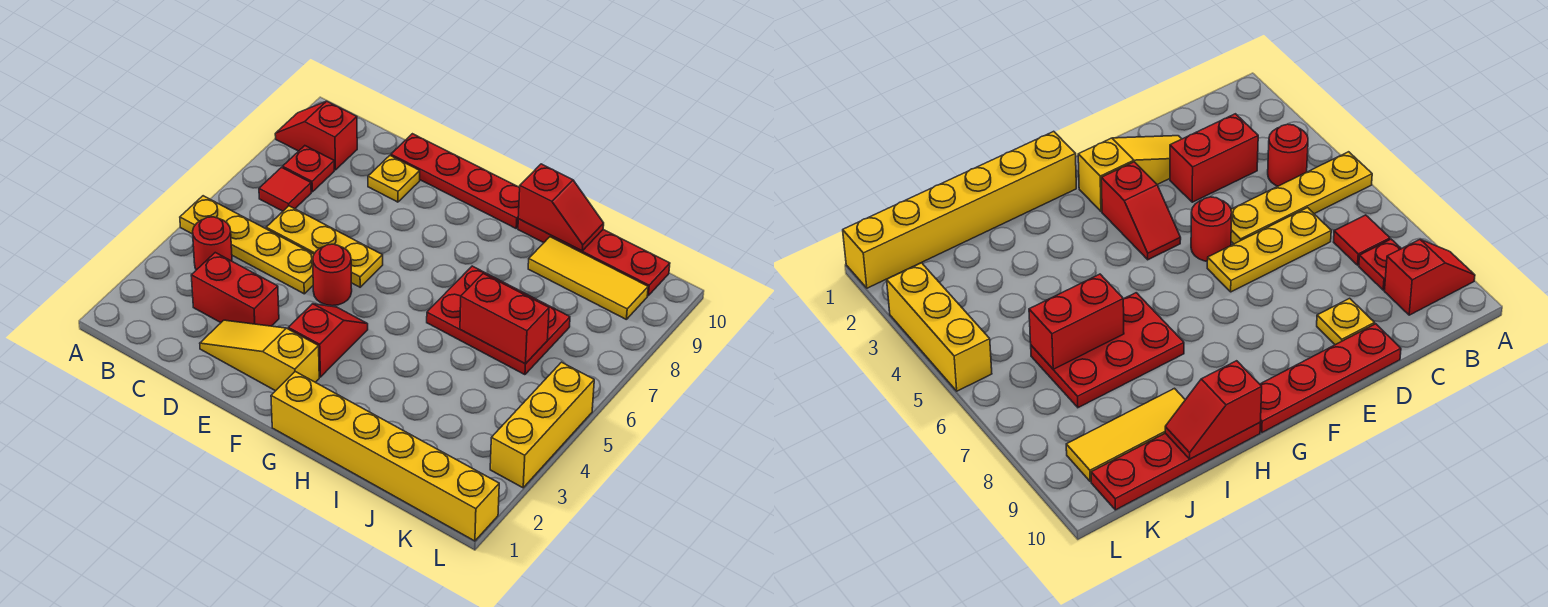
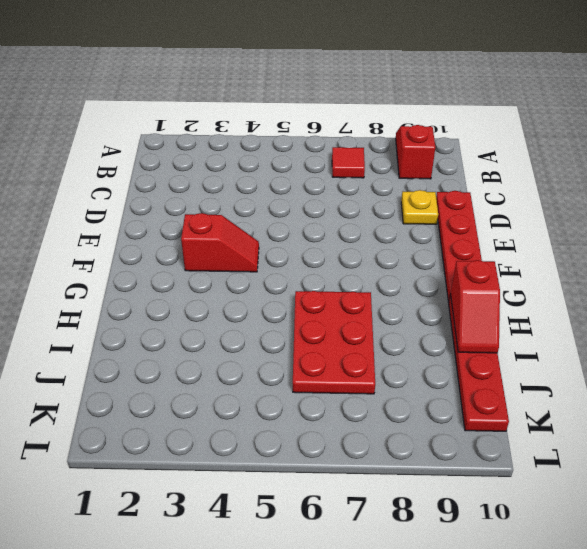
none -> yellow 1x4 plate [180,196,314,294]
none -> red 1x1 round brick [193,217,232,270]
none -> red 1x1 plate [283,146,334,192]

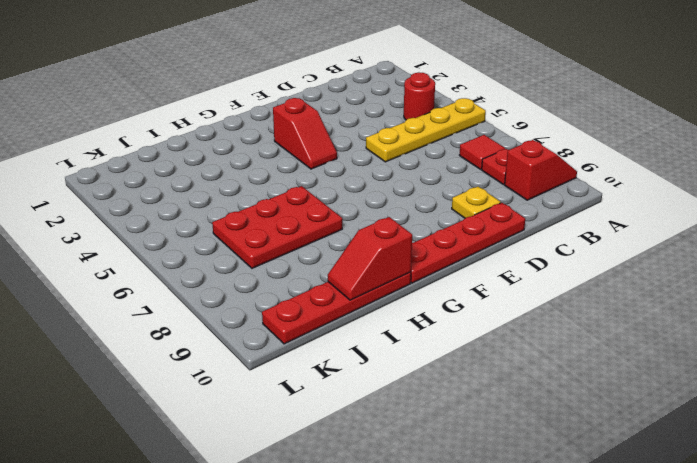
none -> red 1x2 brick [191,253,279,326]
none -> yellow 1x3 plate [266,206,383,287]
none -> yellow 1x3 slope [200,320,319,391]

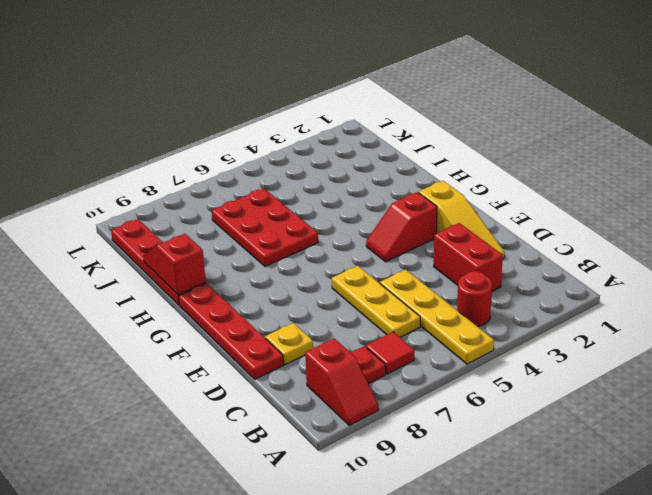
none -> red 1x1 round brick [313,244,352,306]
none -> yellow 1x6 brick [271,372,499,541]
none -> yellow 1x3 tile [528,237,648,319]

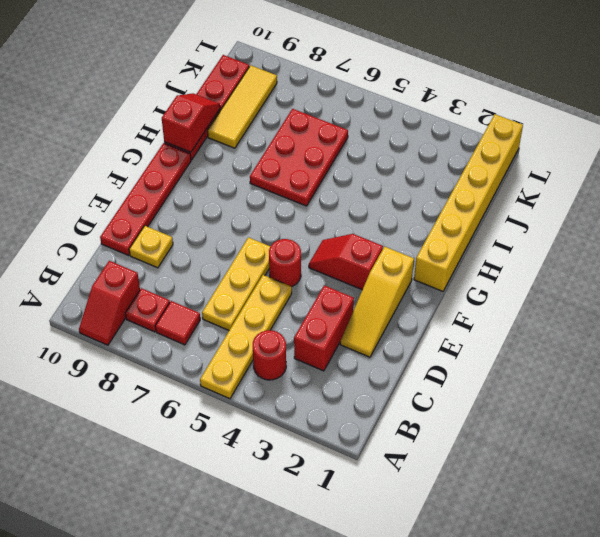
none -> yellow 1x3 brick [490,362,594,488]
none -> red 1x2 brick [460,273,549,364]

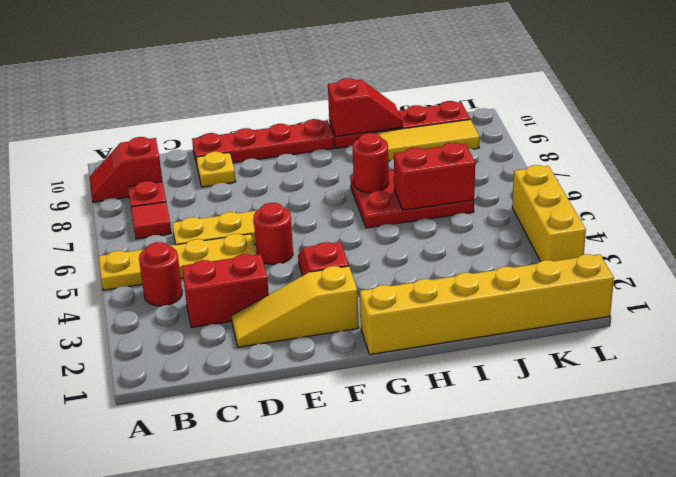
red 1x1 round brick [352,133,389,193] -> none

